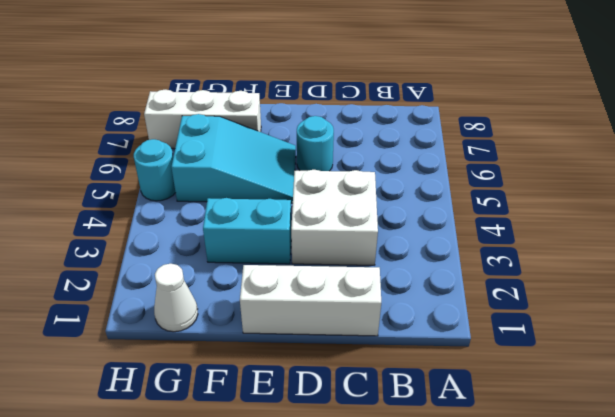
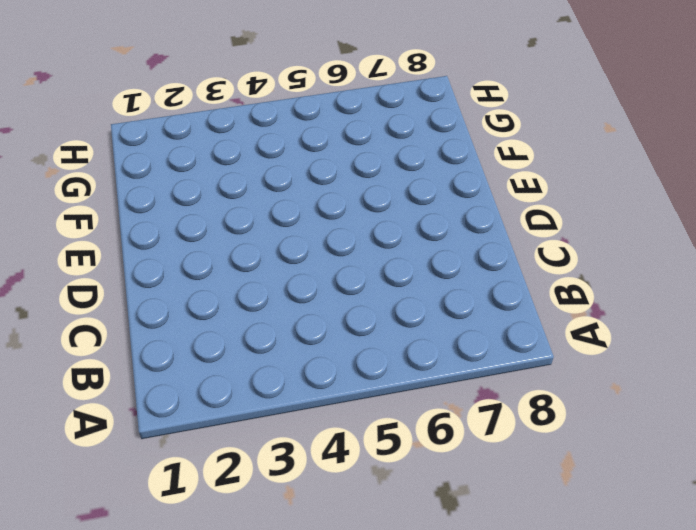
none -> white 1x3 brick [240,265,381,336]
none -> white 2x2 brick [291,170,378,265]

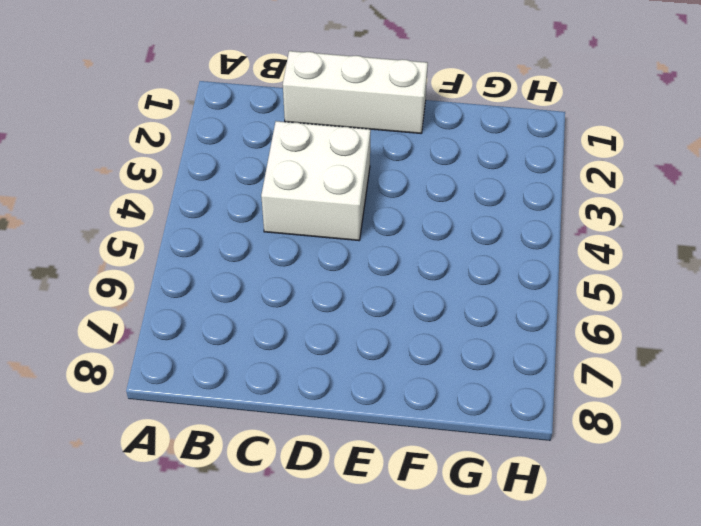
none -> cyan 1x1 round brick [297,116,334,171]
none -> cyan 1x2 brick [203,198,291,264]

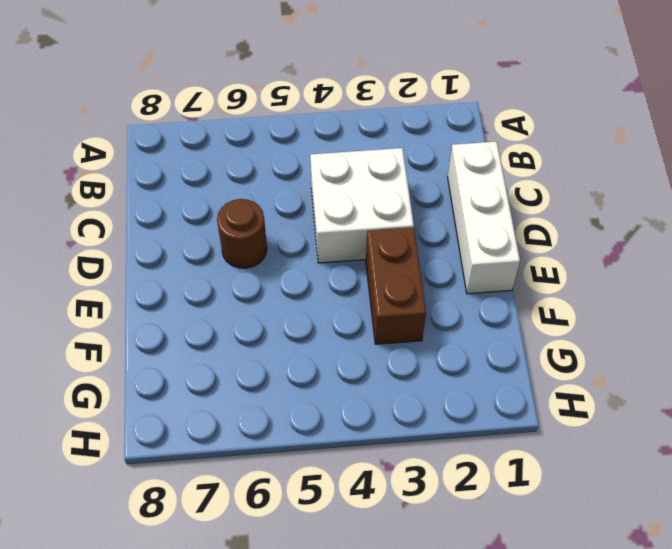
brown 1x1 round brick [217,199,267,268] -> cyan 1x1 round brick [297,116,334,171]
brown 1x2 brick [366,228,426,344] -> cyan 1x2 brick [203,198,291,264]
none -> cyan 2x3 slope [171,114,296,203]
none -> white 1x3 brick [144,90,261,149]

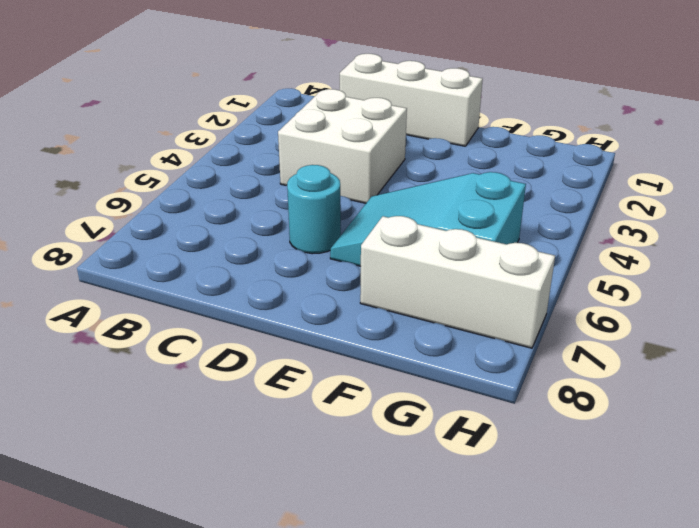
none -> cyan 1x2 brick [203,198,291,264]
none -> white 1x1 cone [154,264,198,332]

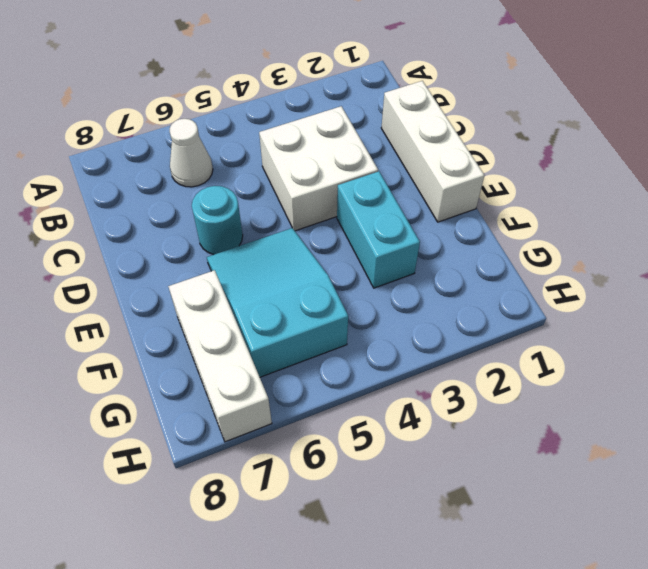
white 1x1 cone [170,119,213,187] -> white 1x1 cone moved to [154,264,198,332]
none -> cyan 1x1 round brick [134,139,176,201]

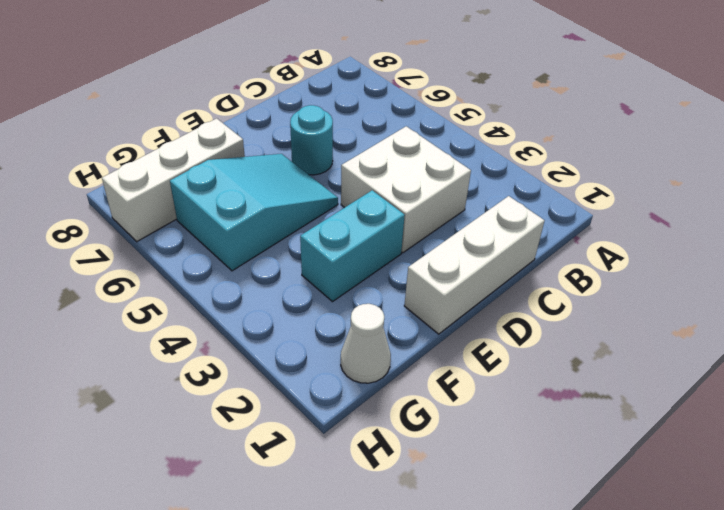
none -> cyan 1x1 round brick [134,139,176,201]

